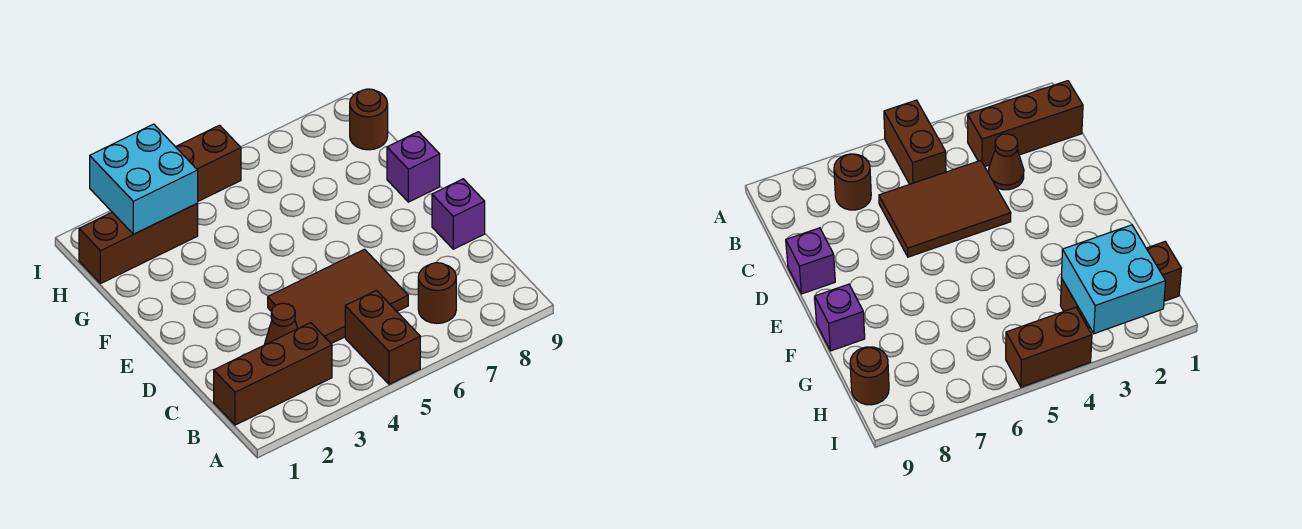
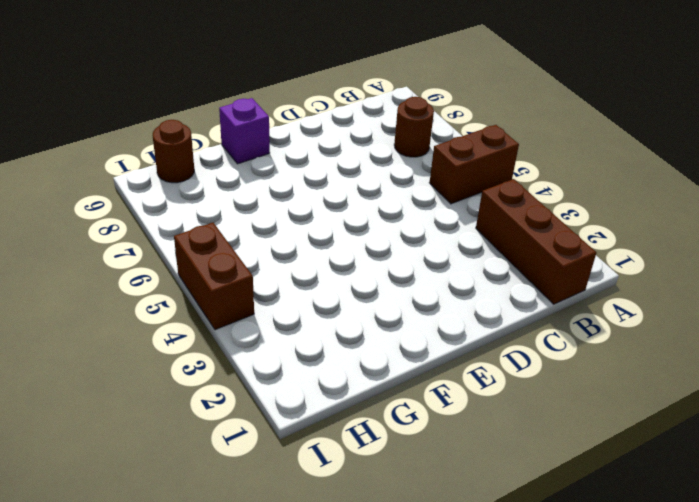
none -> brown 1x1 cone [264,303,298,345]
none -> brown 2x3 tile [268,249,408,344]

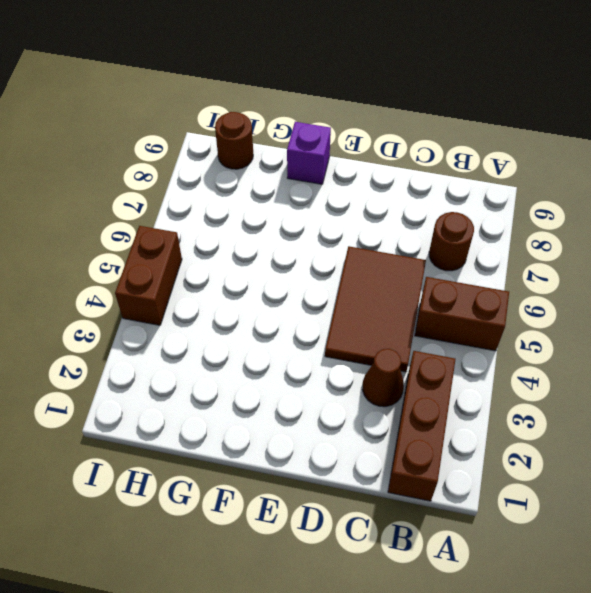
none -> purple 1x1 brick [432,179,485,249]
none -> brown 1x3 brick [79,204,198,284]

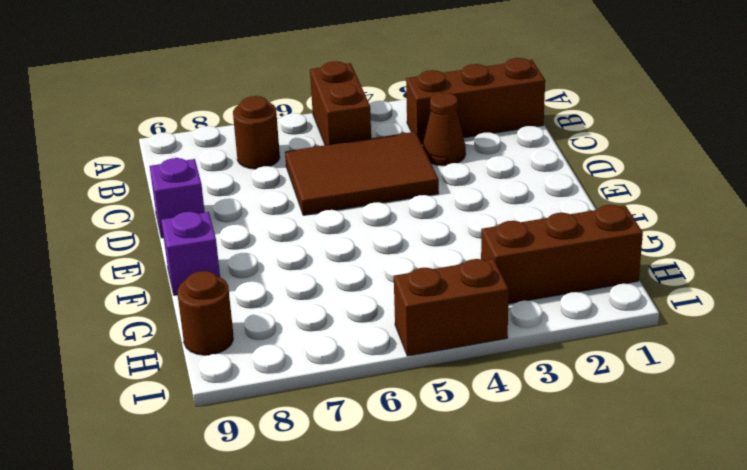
none -> cyan 2x2 brick [90,124,198,234]

